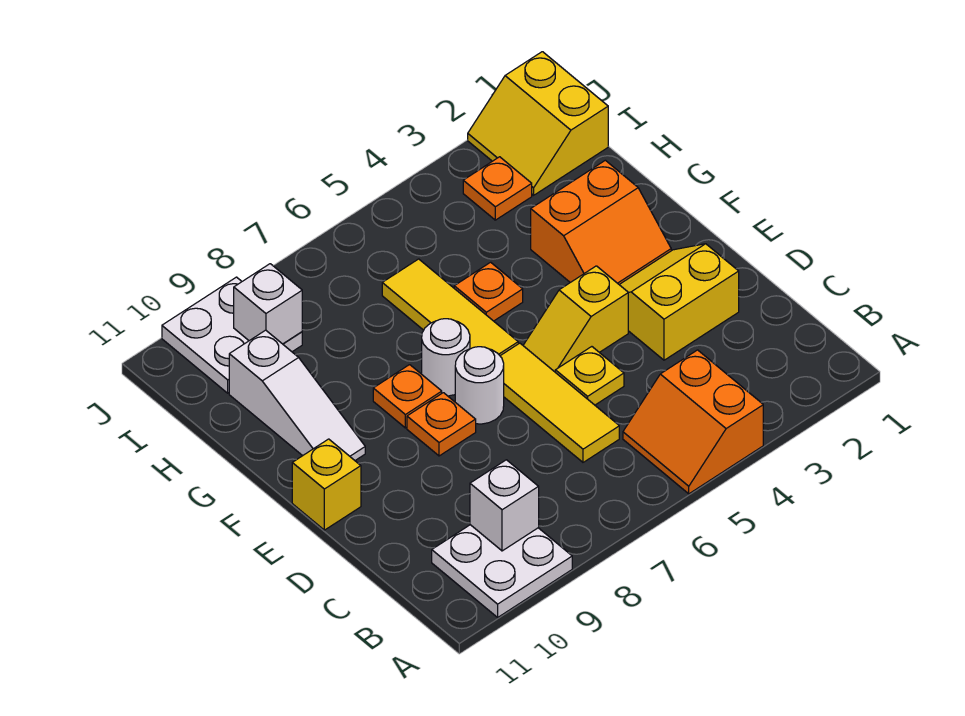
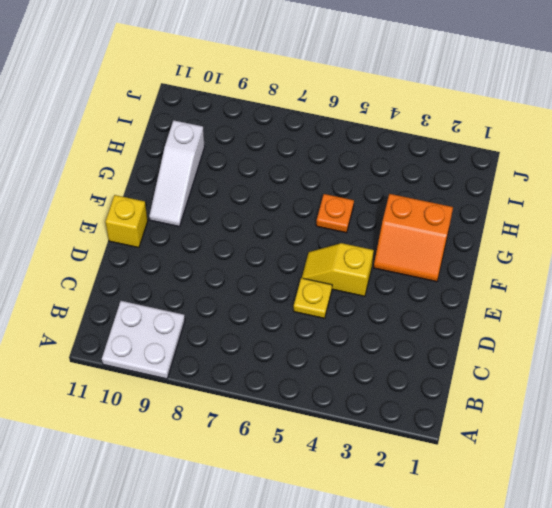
none -> orange 2x2 slope [623,350,763,494]
none -> yellow 1x3 tile [500,343,619,462]
none -> yellow 2x2 slope [619,244,739,360]

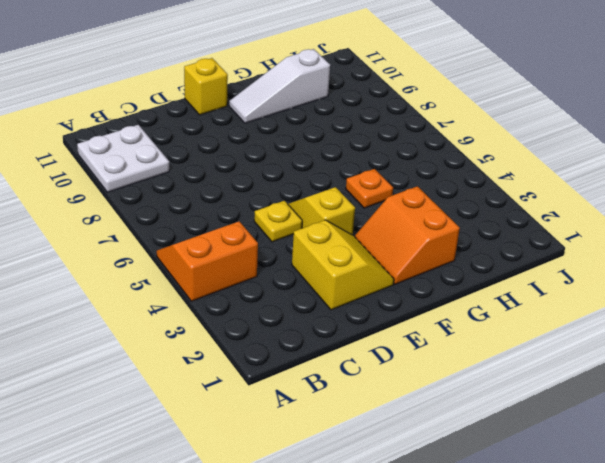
none -> yellow 1x3 tile [500,343,619,462]
none -> white 1x1 round brick [455,347,504,424]
none -> orange 1x1 plate [407,393,476,456]

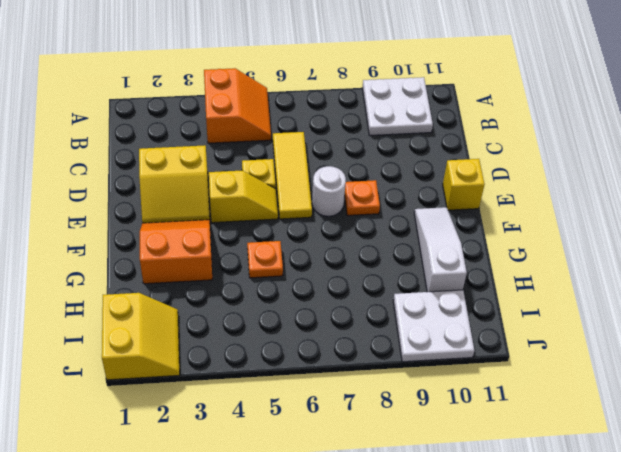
none -> yellow 1x3 tile [382,259,518,356]
none -> white 1x1 round brick [422,319,470,396]
none -> orange 1x1 plate [373,365,442,428]

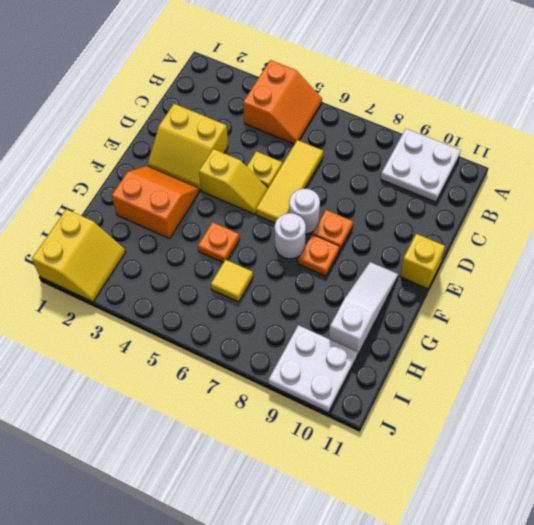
yellow 1x1 tile [211,260,253,302] -> yellow 1x3 tile [382,259,518,356]
none -> orange 1x1 plate [463,157,532,220]
none -> white 1x1 brick [470,460,539,551]
none -> white 1x1 brick [234,264,302,344]

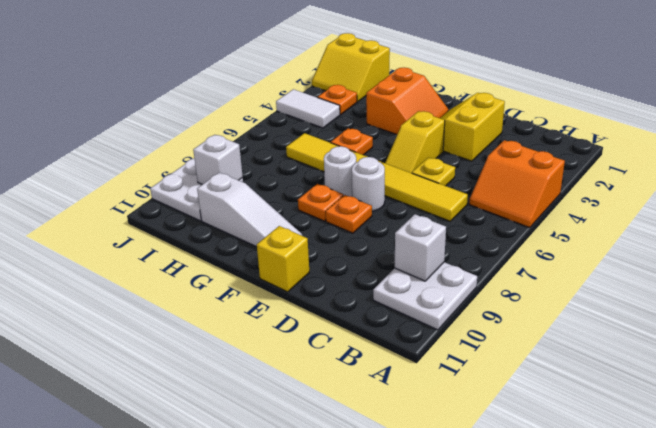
white 1x2 tile [276,89,340,128] -> none

